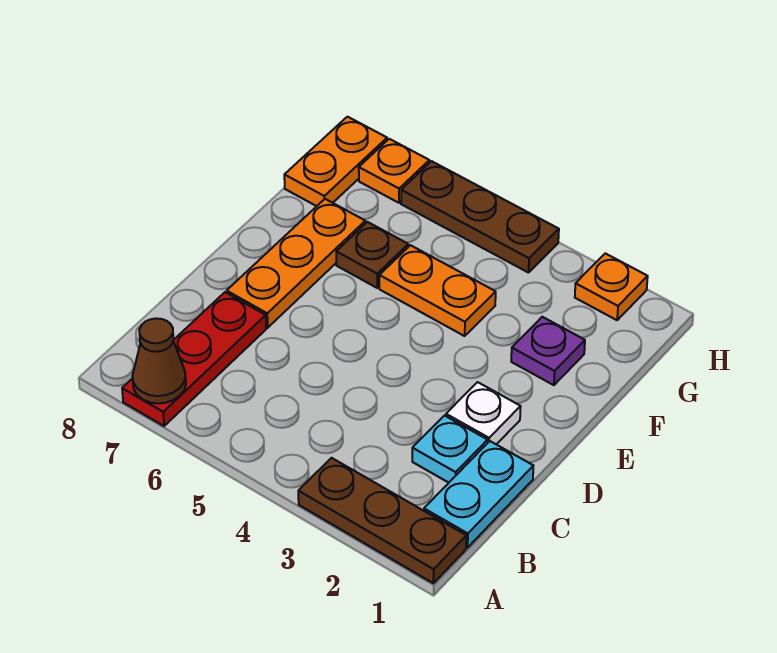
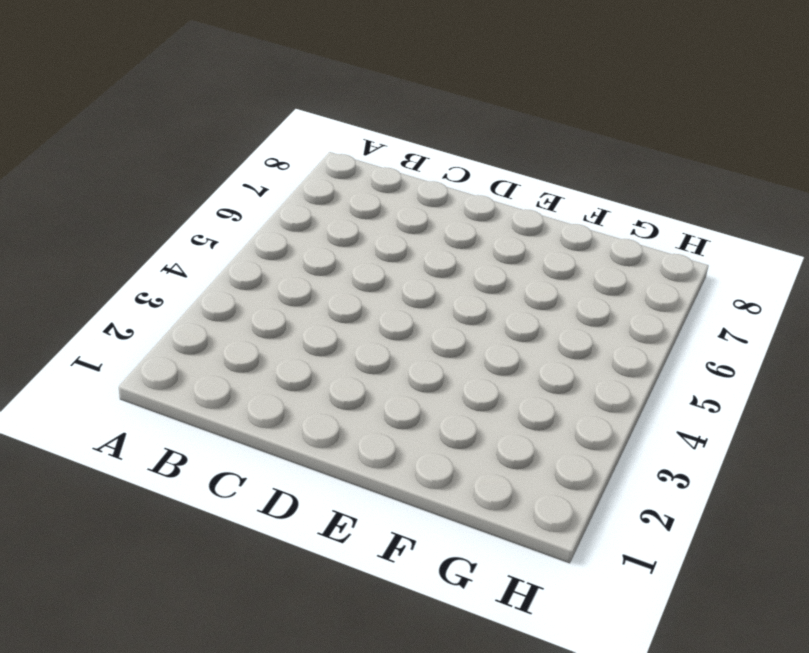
none -> brown 1x3 plate [298,458,466,583]
none -> red 1x3 plate [122,292,266,426]
none -> cyan 1x2 plate [424,441,533,548]

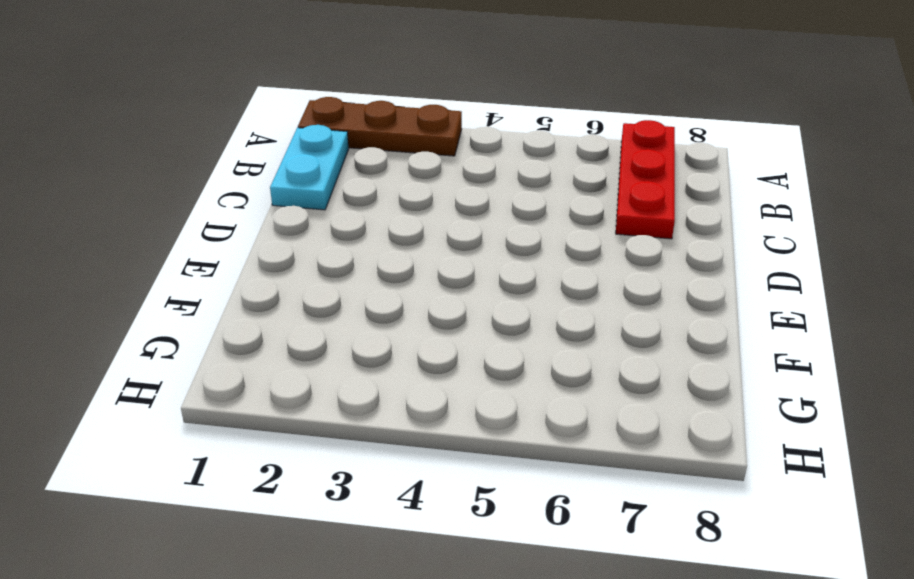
none -> cyan 1x1 plate [412,416,488,483]
none -> white 1x1 plate [446,382,521,444]
none -> orange 1x3 plate [227,199,365,328]

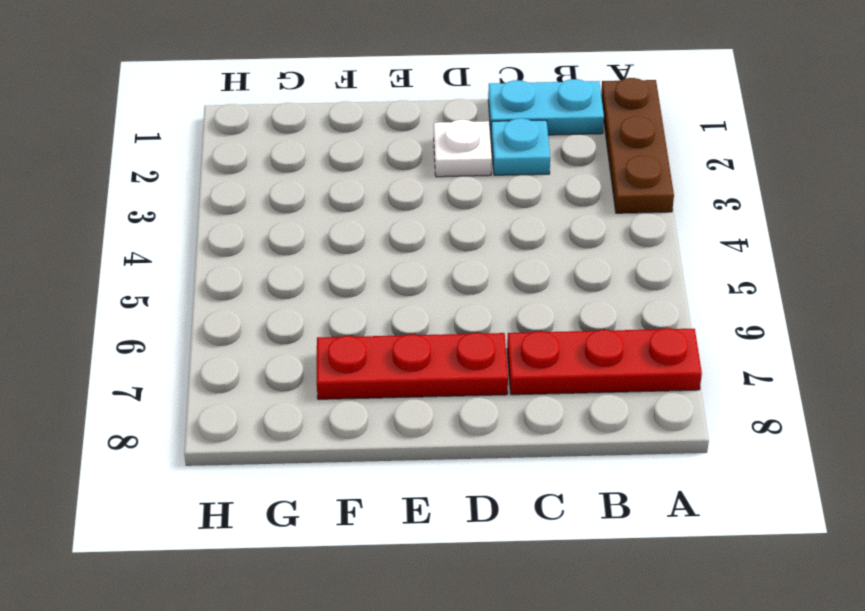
red 1x3 plate [317,333,508,399] -> orange 1x3 plate [227,199,365,328]
none -> purple 1x1 plate [511,317,585,385]
none -> orange 1x2 plate [379,245,496,336]
none -> brown 1x1 plate [336,222,408,288]

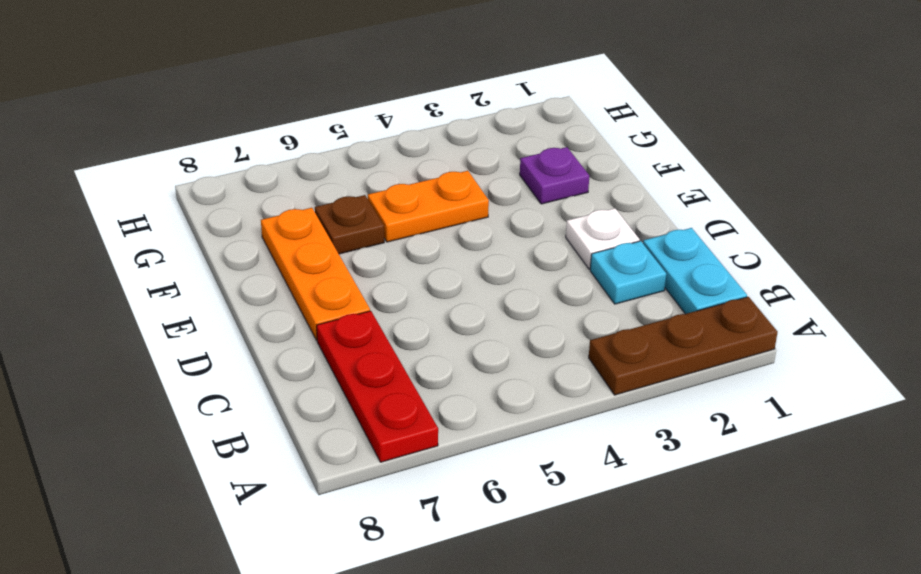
none -> orange 1x2 plate [284,117,387,206]
none -> orange 1x1 plate [575,253,648,320]
none -> brown 1x3 plate [401,161,559,273]

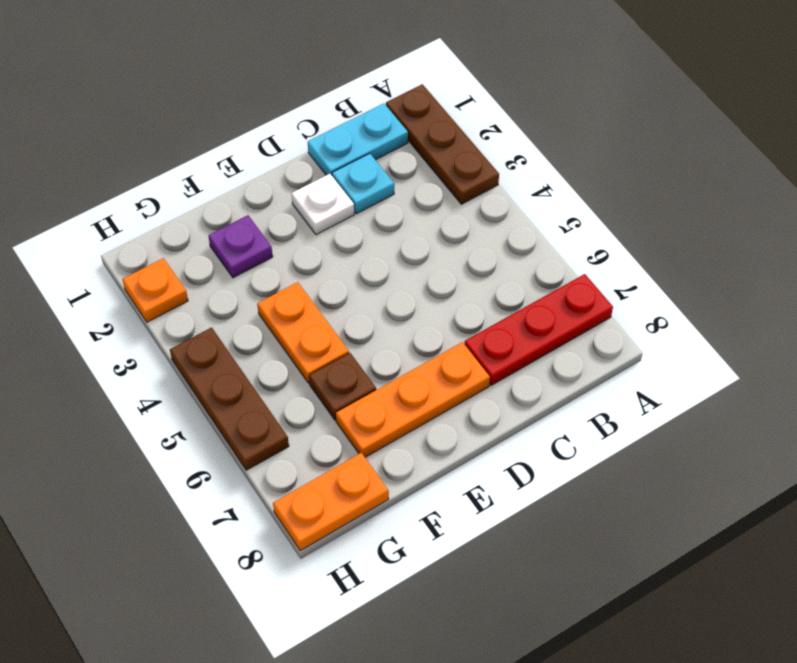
none -> orange 1x1 plate [359,139,429,203]
none -> brown 1x1 cone [132,318,186,403]

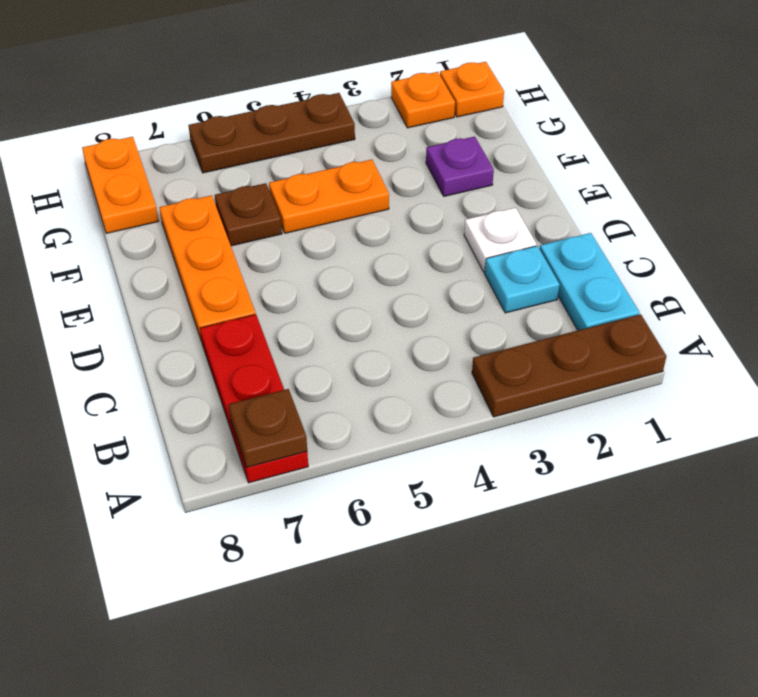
brown 1x1 plate [229,389,307,468] -> brown 1x1 cone [132,318,186,403]
orange 1x1 plate [440,62,504,117] -> orange 1x1 plate moved to [359,139,429,203]

